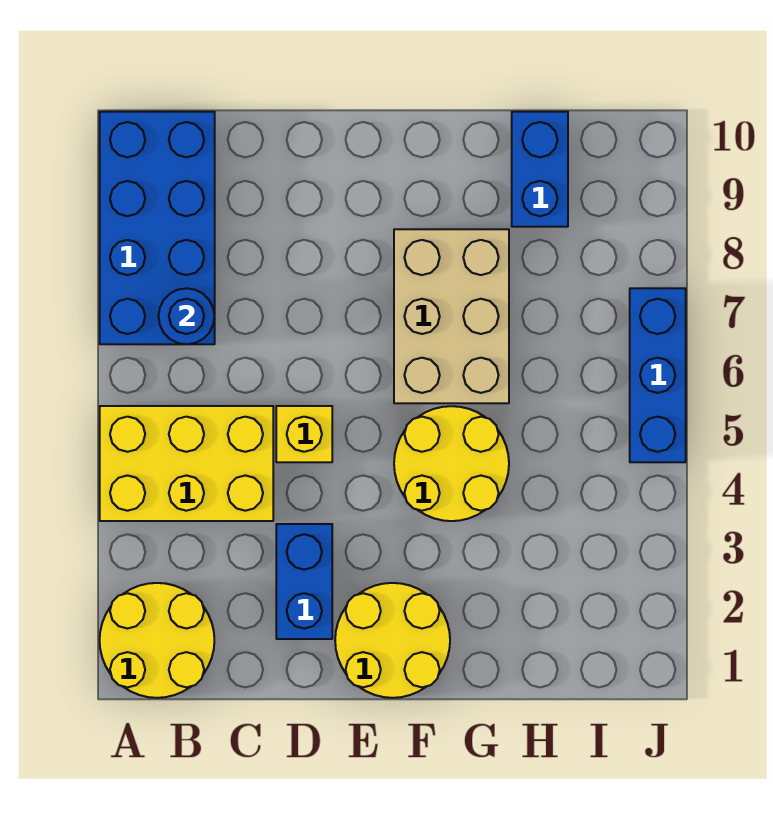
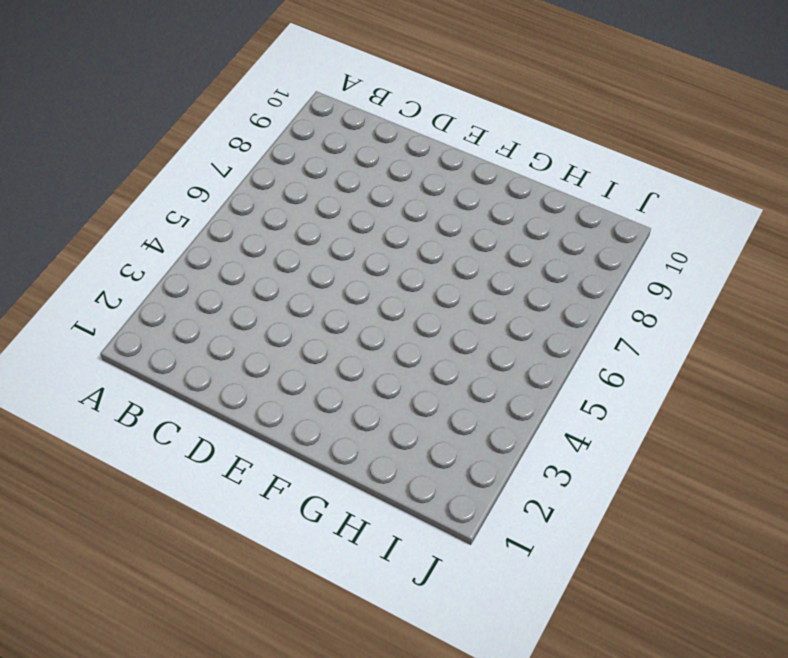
none -> yellow 2x2 round brick [100,583,214,698]
none -> yellow 2x3 brick [100,406,273,521]

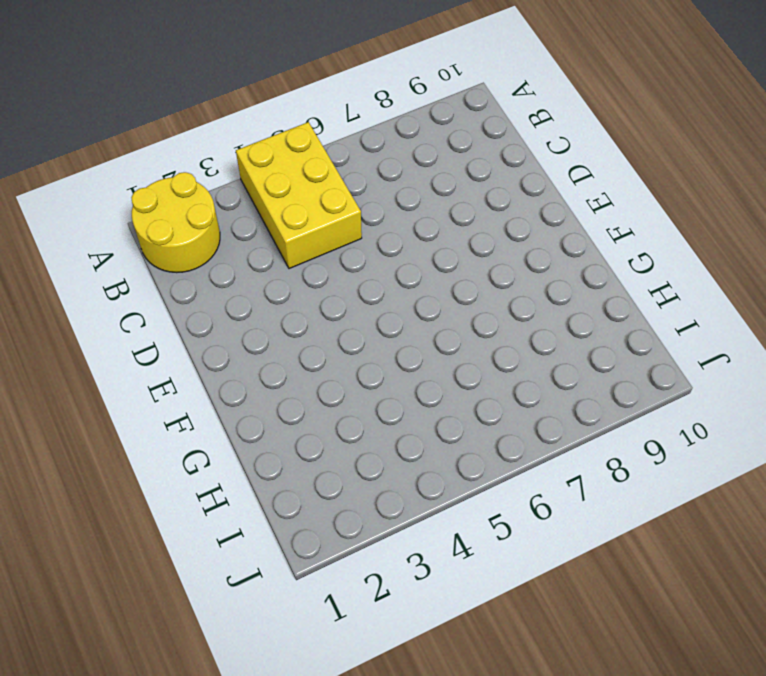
none -> blue 2x4 brick [100,112,215,344]
none -> blue 1x2 brick [276,524,332,639]

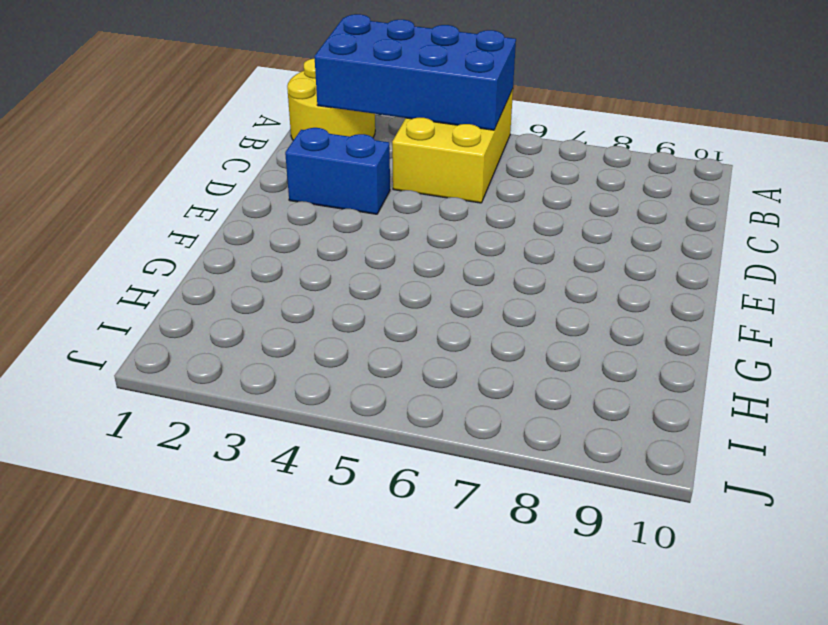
blue 2x4 brick [314,14,516,130] -> blue 2x4 brick moved to [100,112,215,344]
none -> yellow 1x1 brick [276,406,332,462]
none -> yellow 2x2 round brick [335,583,450,698]

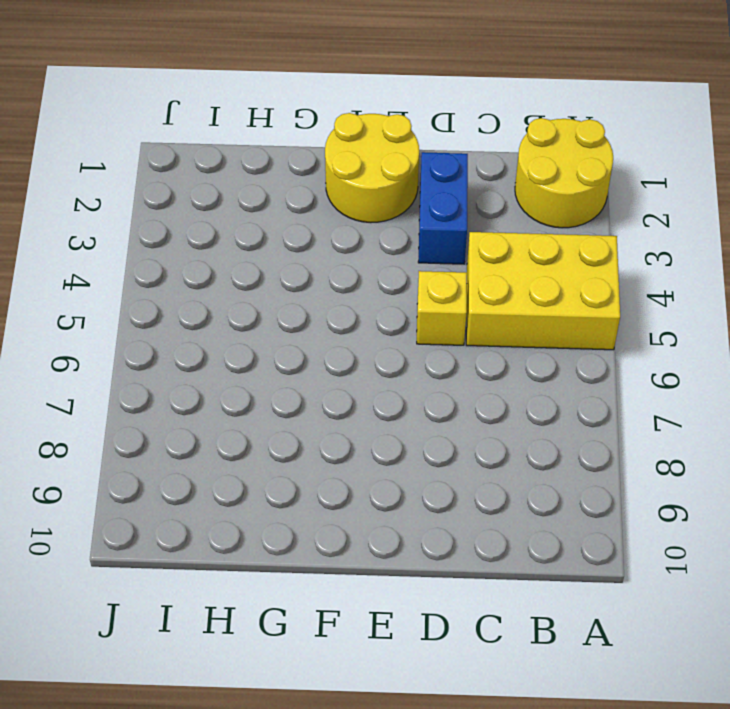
none -> blue 2x4 brick [100,112,215,344]
none -> yellow 2x2 round brick [394,406,509,521]

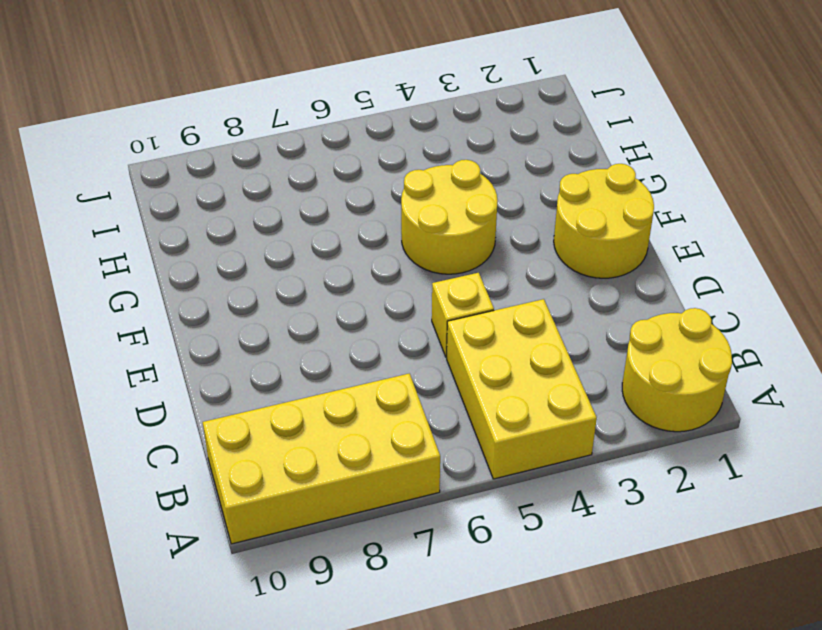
yellow 2x4 brick [203,373,440,544] -> blue 2x4 brick [100,112,215,344]
none -> blue 1x2 brick [276,524,332,639]
none -> tan 2x3 brick [394,229,509,403]

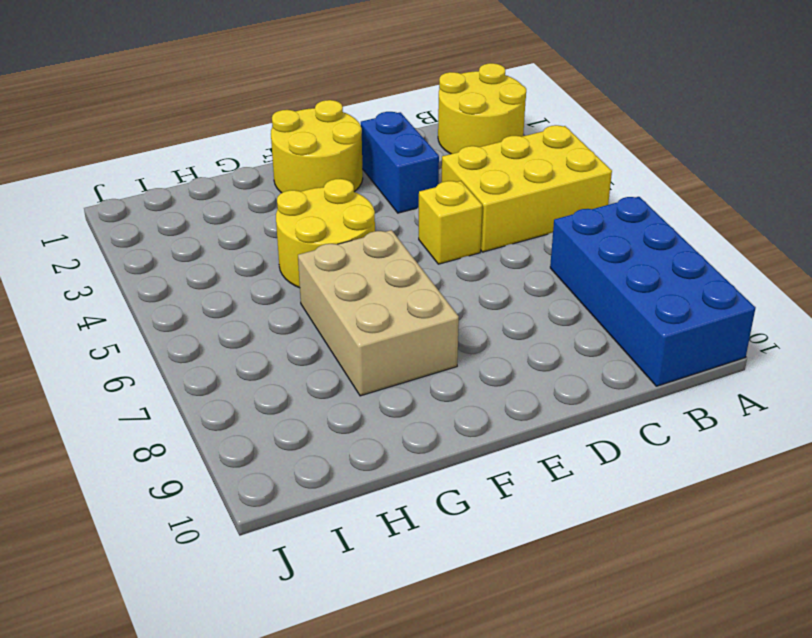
none -> blue 1x2 brick [512,112,568,227]
none -> blue 1x3 brick [630,288,686,462]

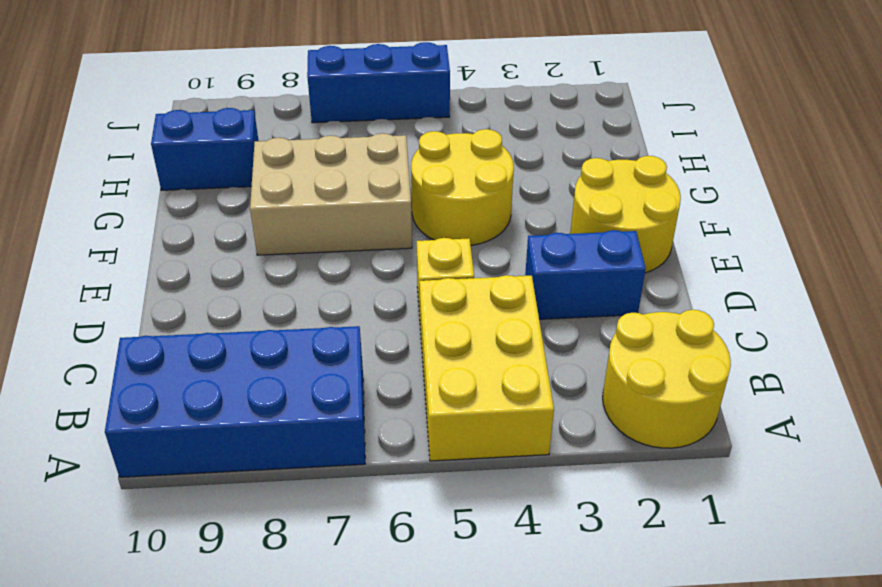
none -> blue 1x1 round brick [158,288,214,344]

